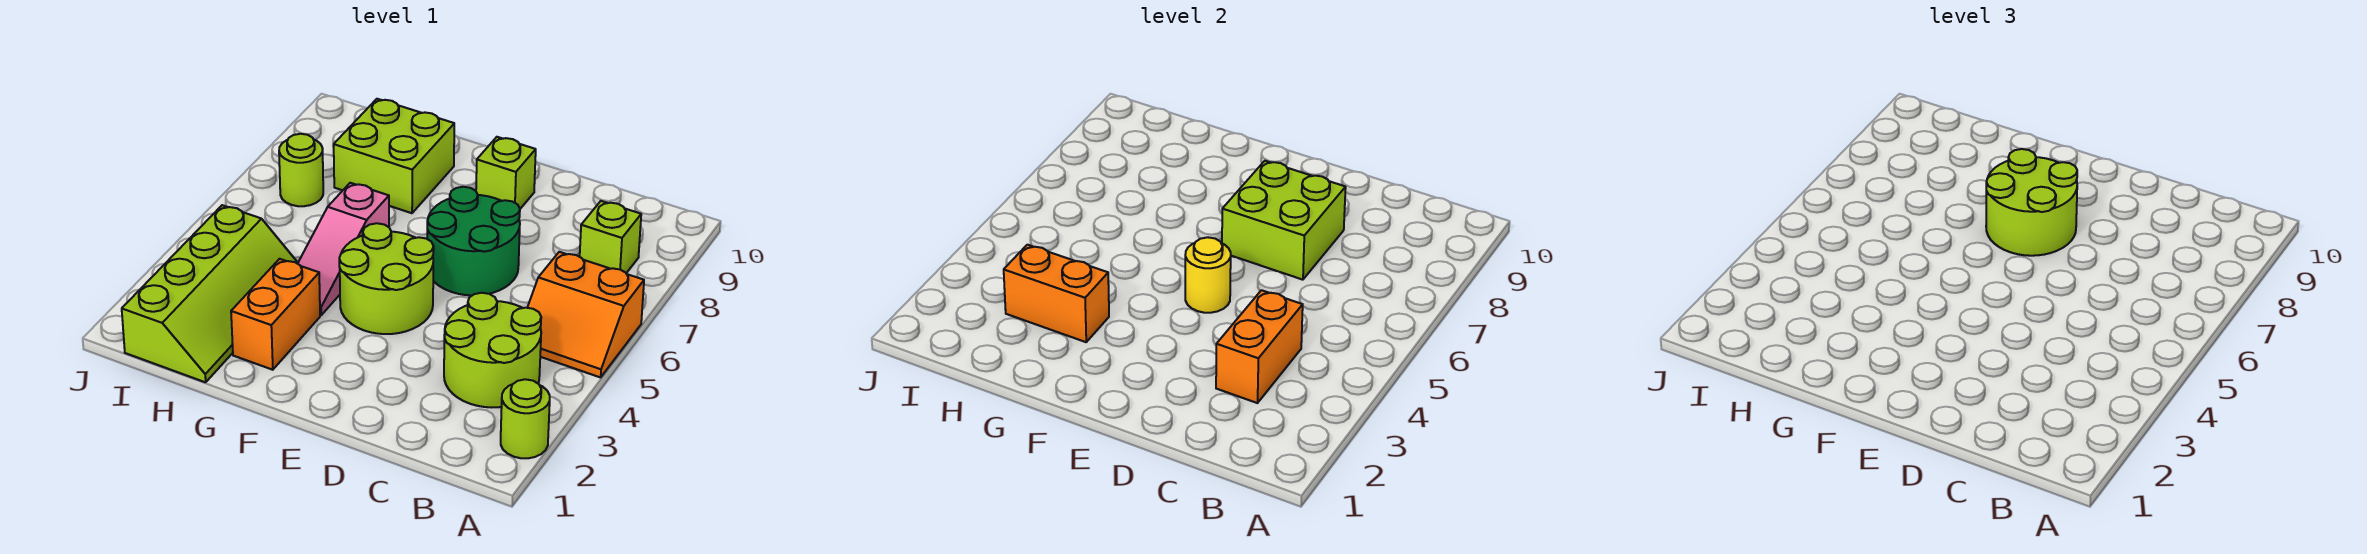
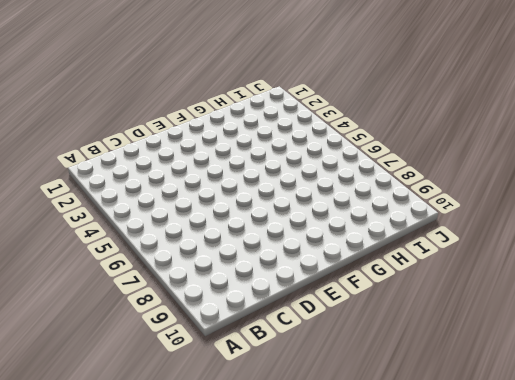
none -> lime 1x1 round brick [501,379,550,458]
none -> orange 2x2 slope [527,252,644,377]
none -> lime 2x2 round brick [444,293,541,407]

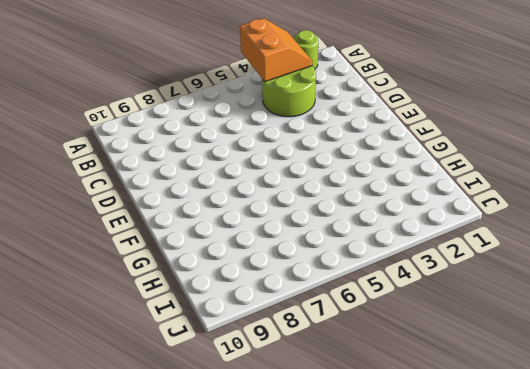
orange 2x2 slope [240,18,312,82] -> orange 2x2 slope moved to [527,252,644,377]
none -> lime 1x1 brick [580,201,641,273]
none -> green 2x2 round brick [427,187,520,295]
none -> lime 2x2 round brick [339,223,434,334]

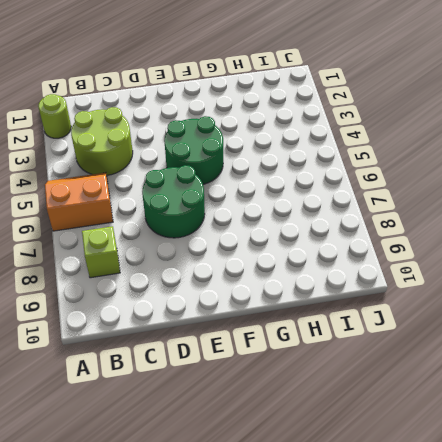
green 2x2 round brick [164,116,223,184] -> lime 2x2 round brick [339,223,434,334]
none -> lime 1x1 brick [476,137,536,209]
none -> orange 1x2 brick [231,259,320,370]
none -> pink 1x3 slope [298,183,389,315]

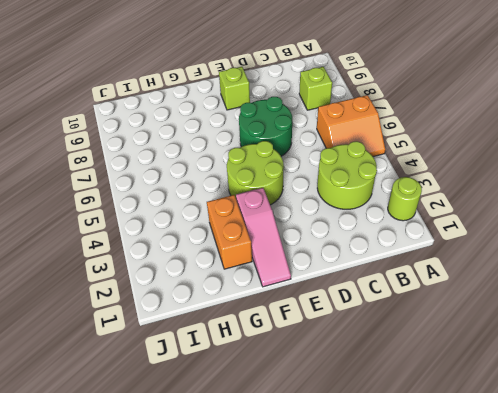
pink 1x3 slope [236,188,291,287] -> pink 1x3 slope moved to [298,183,389,315]
none -> lime 2x2 brick [334,99,454,213]
none -> lime 2x4 slope [122,205,298,382]
none -> lime 1x1 round brick [279,134,323,206]

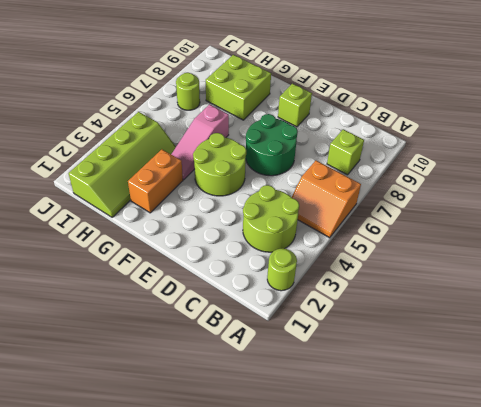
none -> orange 1x2 brick [1216,290,1303,403]
none -> lime 2x2 brick [1222,161,1346,280]
none -> yellow 1x1 round brick [1185,237,1231,313]

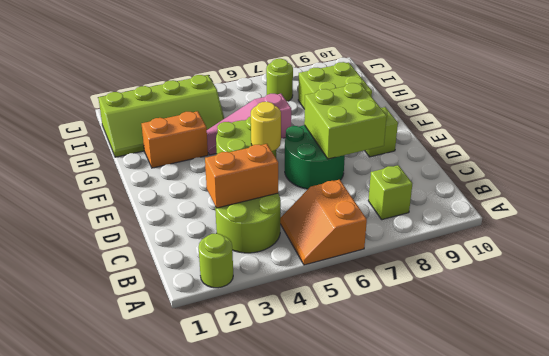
none -> orange 1x2 brick [1004,245,1109,342]
none -> lime 2x2 round brick [1986,149,2077,256]

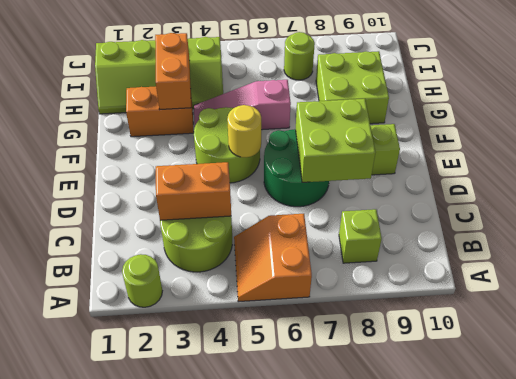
none -> lime 2x2 round brick [1986,149,2077,256]

